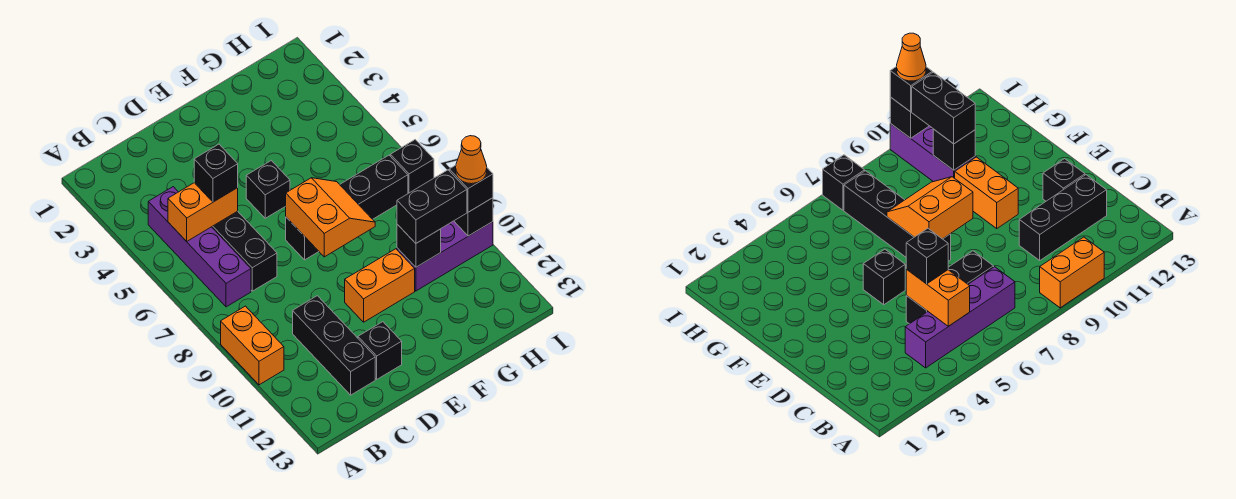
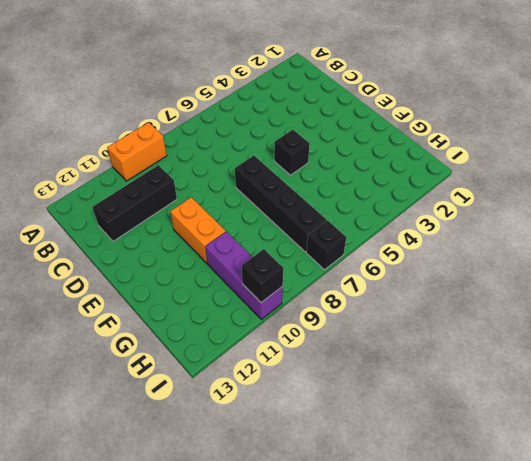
none -> purple 1x4 brick [148,187,251,307]
none -> black 1x3 brick [212,211,277,291]
none -> black 1x1 brick [358,322,402,379]

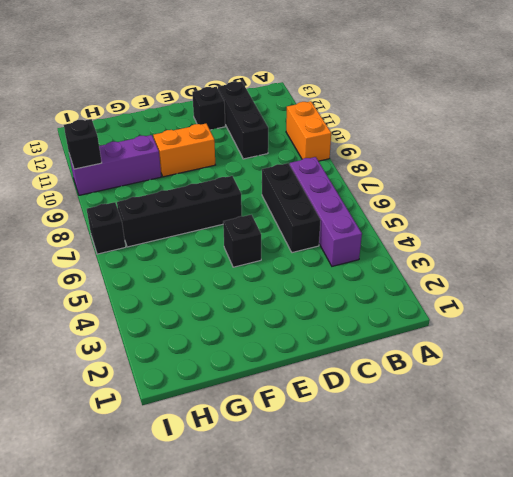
none -> orange 1x2 brick [168,183,238,241]
none -> orange 2x2 slope [286,178,375,257]
none -> black 1x1 brick [397,224,441,267]

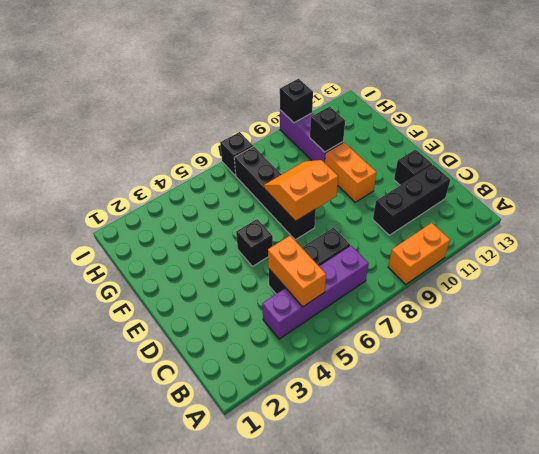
none -> black 1x1 brick [194,144,238,202]
none -> black 1x2 brick [397,170,467,243]
none -> black 1x1 brick [449,165,493,212]

